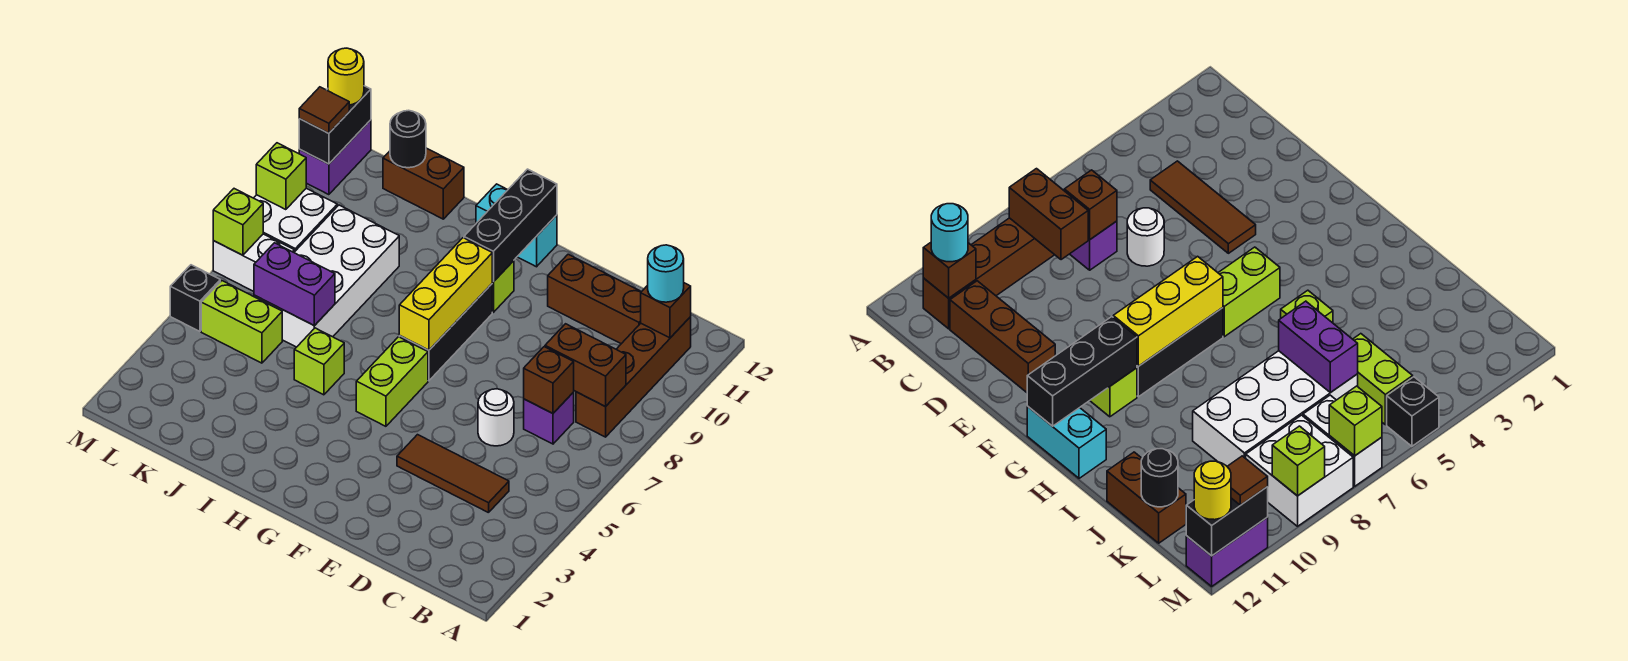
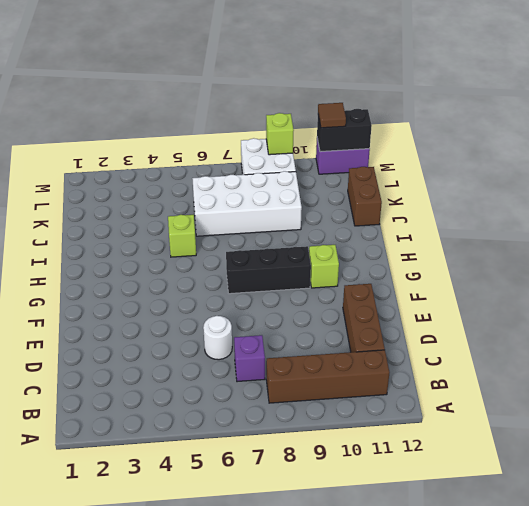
none -> brown 1x3 tile [397,435,509,513]
none -> lime 1x2 brick [356,337,428,426]
none -> cyan 1x2 brick [476,184,557,267]
none -> lime 1x2 brick [201,281,282,363]

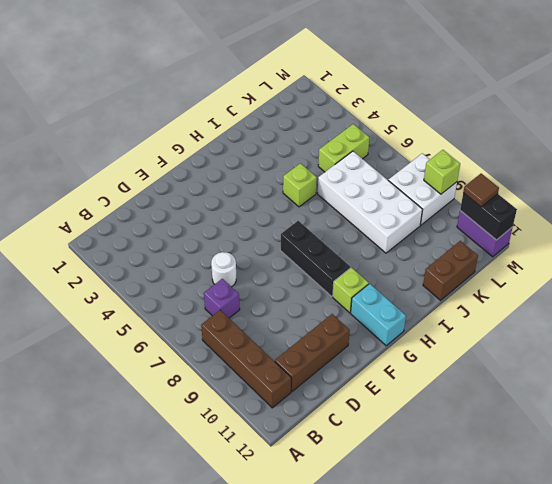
cyan 1x2 brick [351,284,406,346] -> cyan 1x2 brick turned to [476,184,557,267]
none -> brown 1x3 tile [397,435,509,513]
none -> lime 1x2 brick [356,337,428,426]
none -> white 1x2 brick [213,234,294,291]
none -> black 1x1 brick [170,265,220,331]

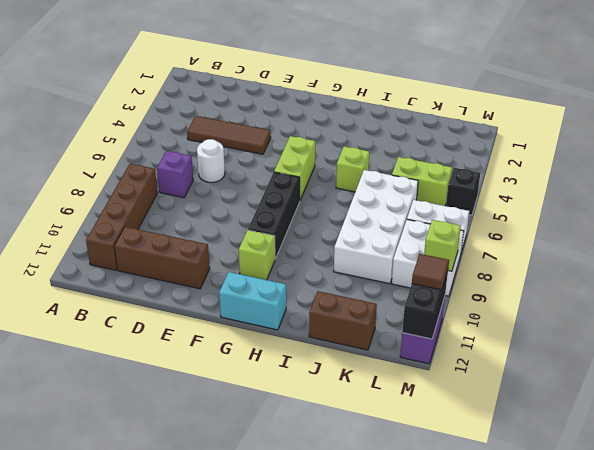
none -> brown 1x2 brick [545,324,626,407]
none -> brown 1x1 brick [641,283,691,338]
none -> brown 1x1 brick [524,347,574,413]
none -> yellow 1x3 brick [399,238,492,350]

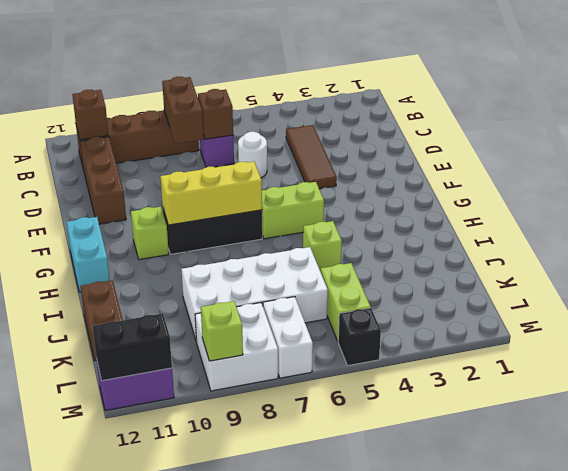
none -> black 1x3 brick [464,169,557,282]
none -> purple 1x2 brick [254,243,335,326]
none -> black 1x1 round brick [390,110,426,168]
none -> lime 1x1 brick [213,189,263,255]

